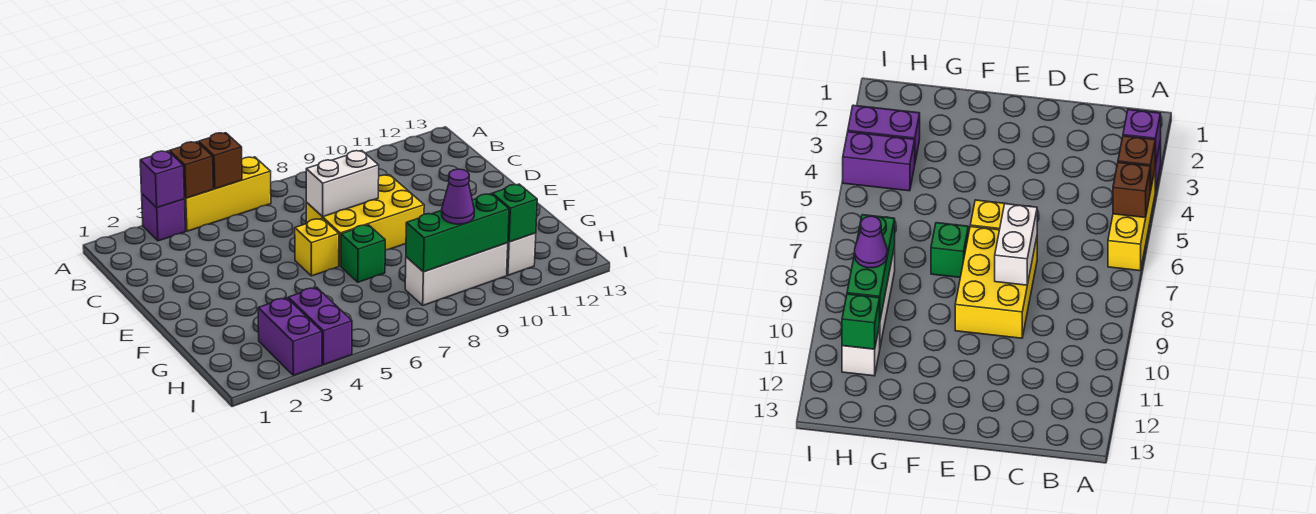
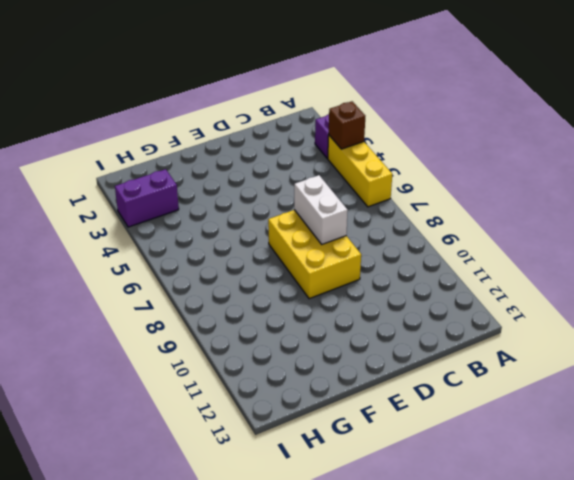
none -> yellow 1x1 brick [295,219,339,276]
none -> green 1x1 brick [341,225,385,282]
none -> purple 1x2 brick [288,287,352,365]

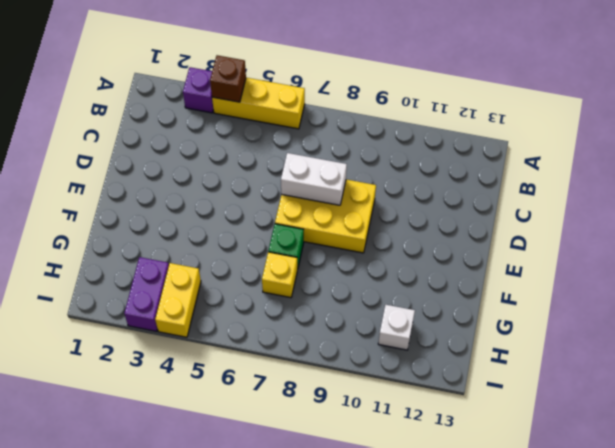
yellow 1x1 brick [262,252,297,298] -> yellow 1x1 brick moved to [295,219,339,276]
yellow 1x2 brick [155,263,201,337] -> purple 1x2 brick [288,287,352,365]
none -> white 1x3 brick [405,243,508,305]
none -> purple 1x1 brick [140,151,184,208]
none -> brown 1x1 brick [199,133,242,189]

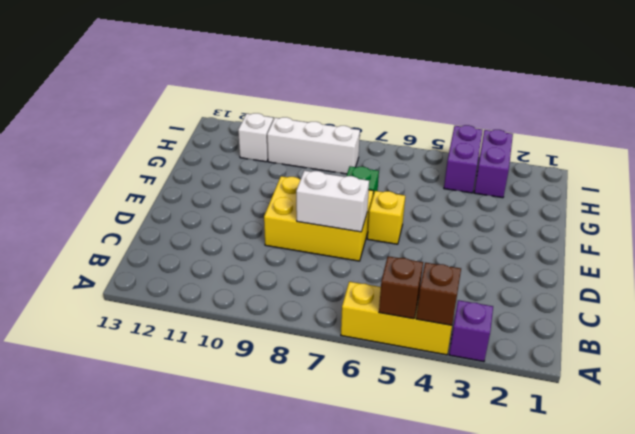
none -> purple 1x1 brick [140,151,184,208]
none -> green 1x3 brick [406,194,509,272]
none -> green 1x1 brick [492,184,537,242]

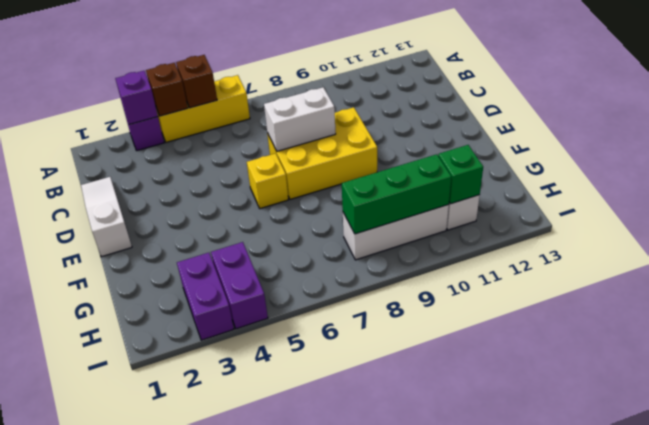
white 1x3 slope [81,177,132,257] -> none
none -> green 1x1 brick [341,225,385,282]
none -> purple 1x1 cone [442,169,474,224]

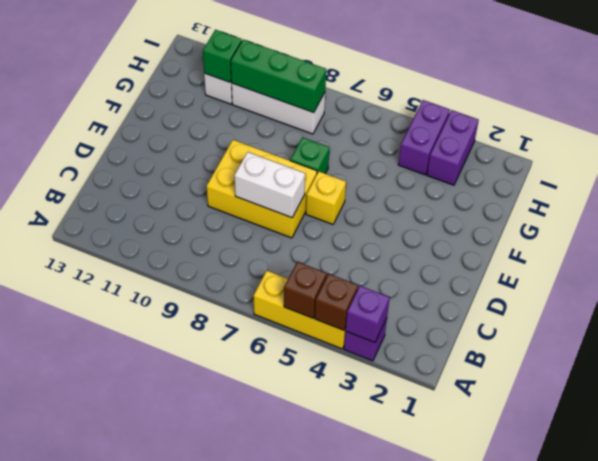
none -> purple 1x1 cone [442,169,474,224]

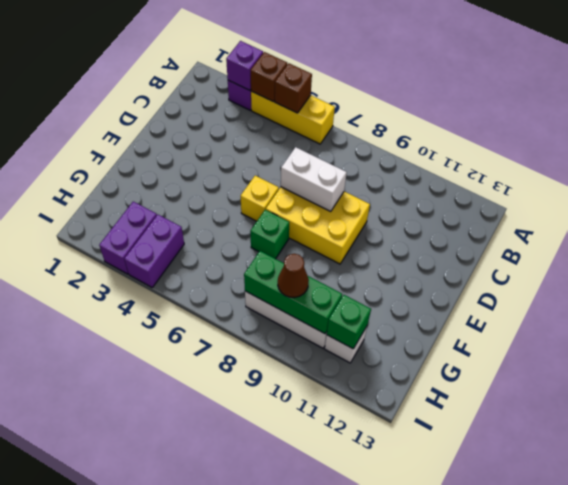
brown 1x1 cone [278,254,309,298] -> purple 1x1 cone [442,169,474,224]

